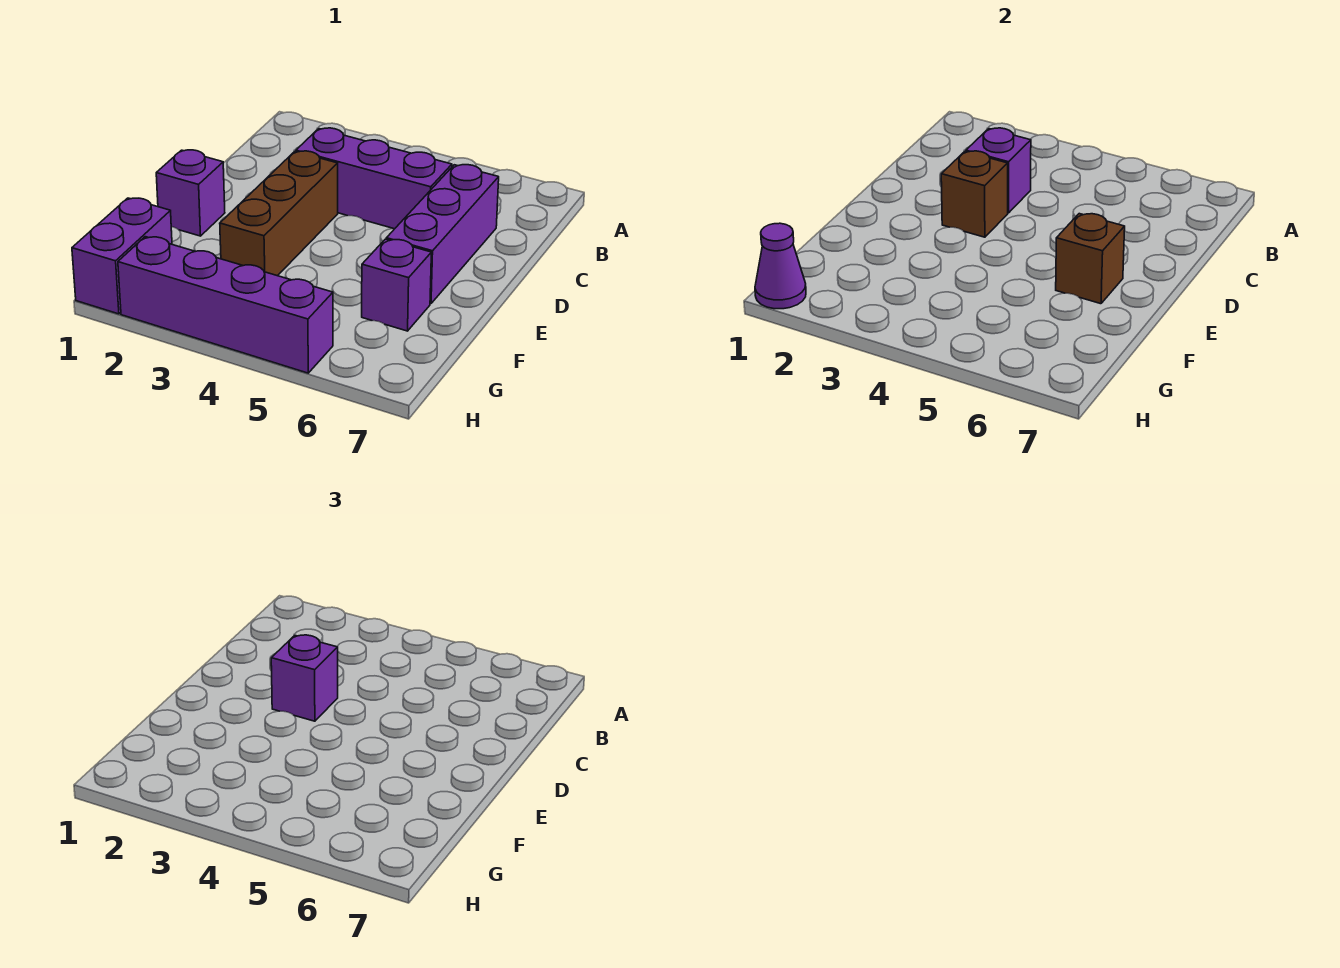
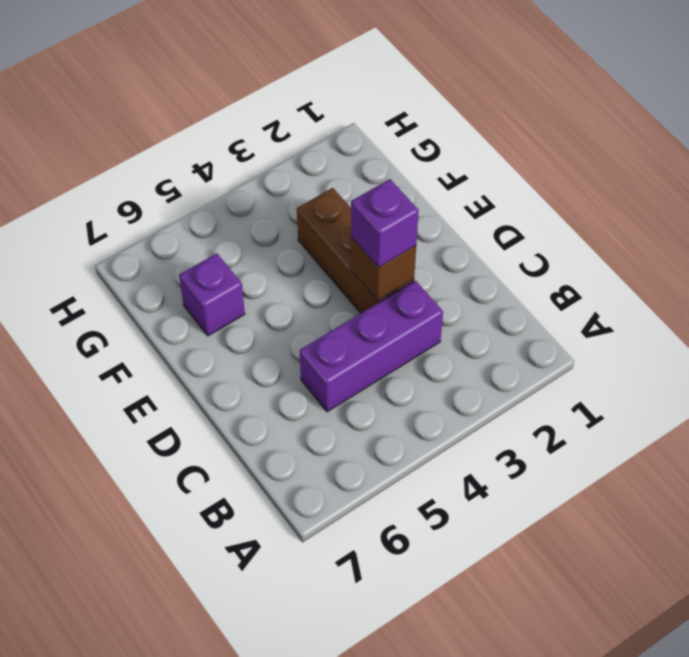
none -> purple 1x3 brick [386,165,499,304]
none -> purple 1x1 brick [156,150,225,236]
none -> purple 1x2 brick [72,198,172,314]

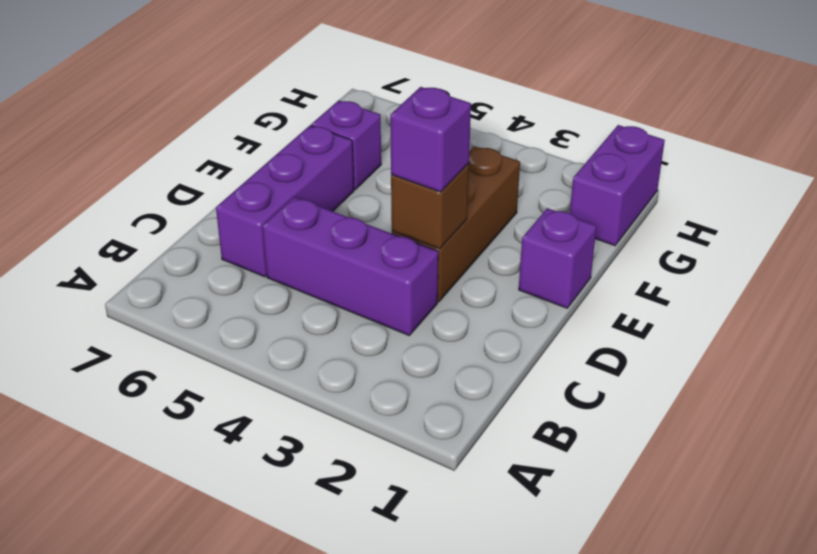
none -> purple 1x4 brick [118,237,333,373]
none -> purple 1x1 brick [966,128,1031,213]
none -> brown 1x1 brick [1056,214,1125,304]

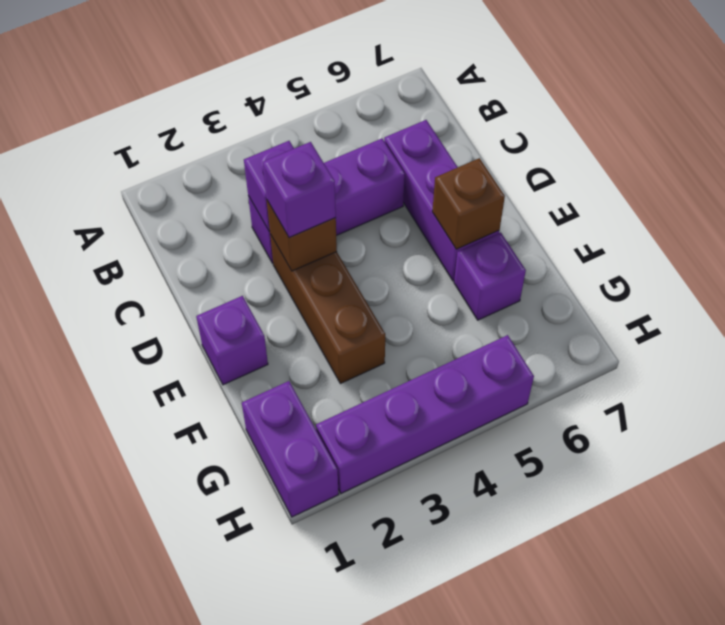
none -> purple 1x1 cone [755,223,806,309]

